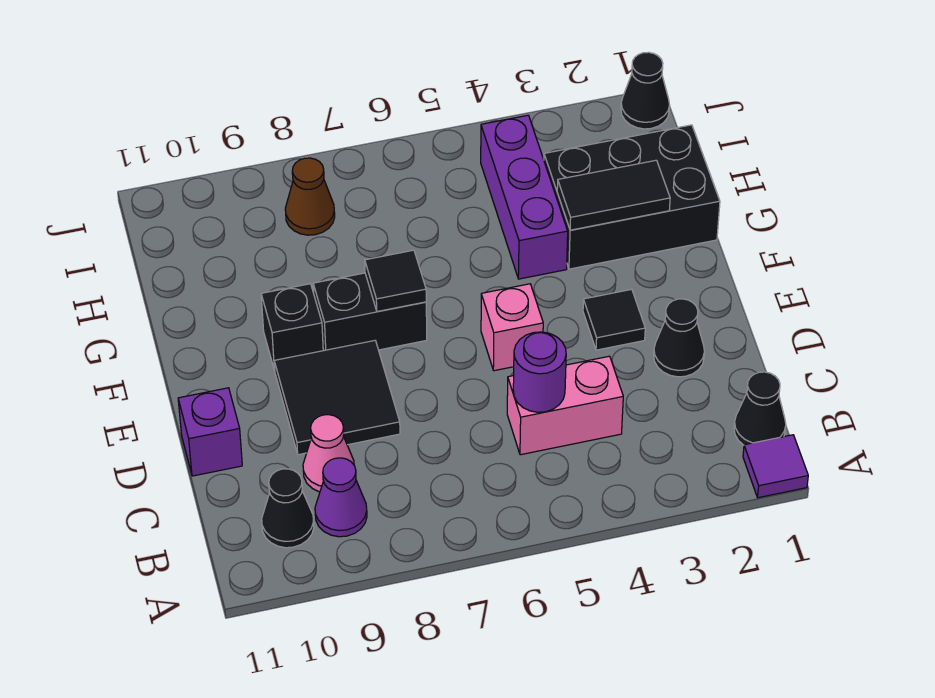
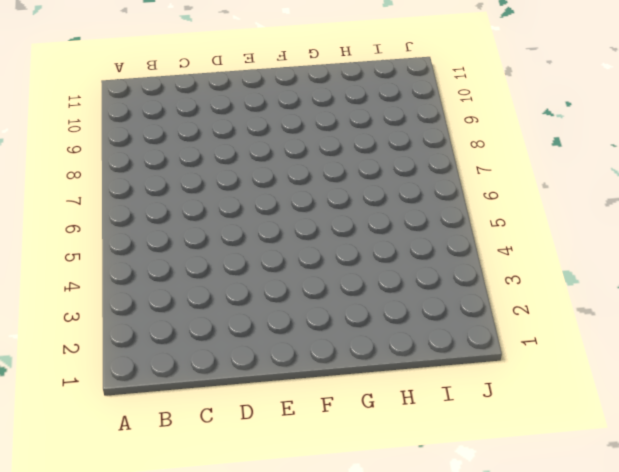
none -> purple 1x1 tile [743,435,808,498]
none -> black 1x1 cone [734,372,786,445]
none -> purple 1x1 cone [315,458,367,537]

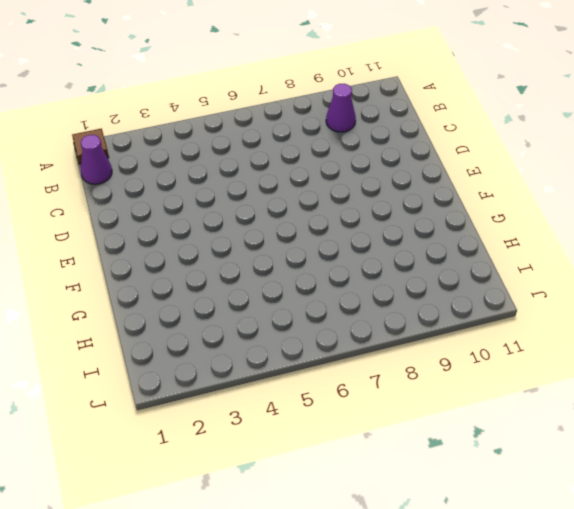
brown 1x1 tile [72,129,109,164] -> purple 1x1 tile [743,435,808,498]
purple 1x1 cone [81,135,112,184] -> black 1x1 cone [734,372,786,445]
none -> black 1x1 cone [262,469,314,548]
none -> pink 1x2 brick [507,356,623,455]
none -> pink 1x1 cone [303,415,354,492]

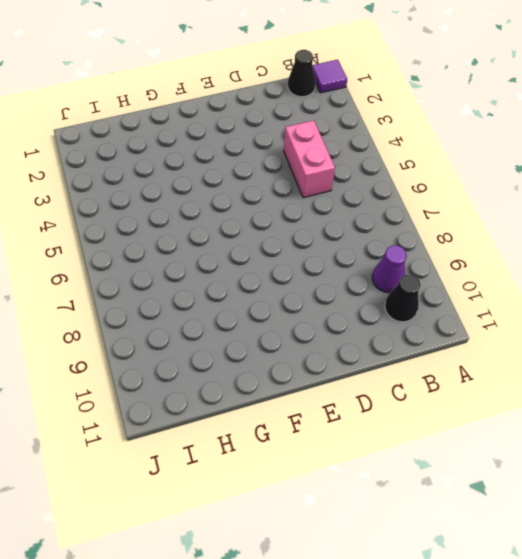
none -> pink 1x1 cone [303,415,354,492]
none -> black 1x1 cone [654,299,704,377]
none -> black 2x2 tile [274,341,400,455]

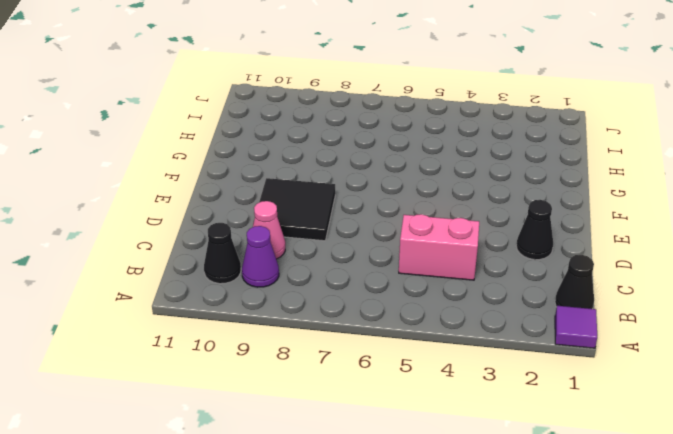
none -> purple 1x1 brick [178,388,242,476]
none -> black 1x1 tile [583,289,645,350]
none -> pink 1x1 brick [481,284,543,371]

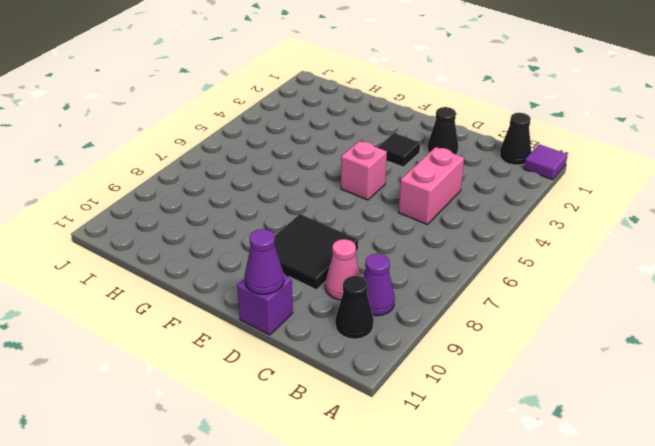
purple 1x1 cone [245,229,284,294] -> none
none -> black 1x2 brick [313,273,427,351]
none -> black 1x1 brick [261,284,323,370]
none -> black 2x3 brick [544,125,720,269]

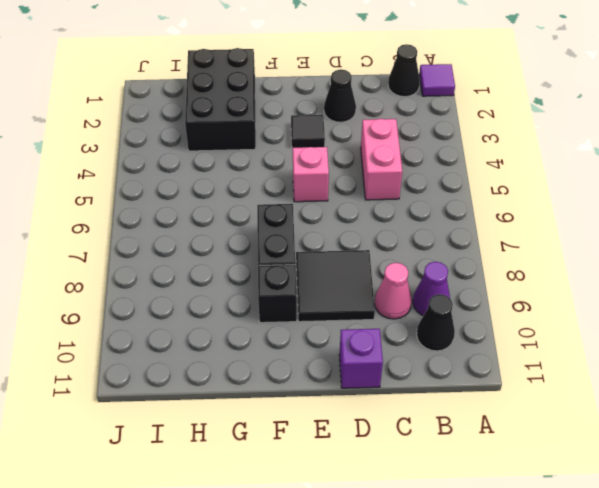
none -> purple 1x3 brick [481,115,568,279]
none -> brown 1x1 cone [285,158,335,235]
none -> black 1x1 cone [621,52,670,129]

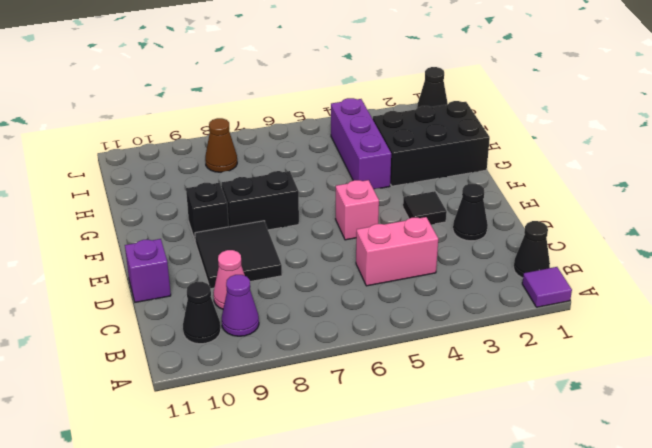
none -> purple 1x1 round brick [513,332,566,412]
none -> black 1x1 tile [365,250,426,311]
none -> black 1x2 tile [557,160,670,230]

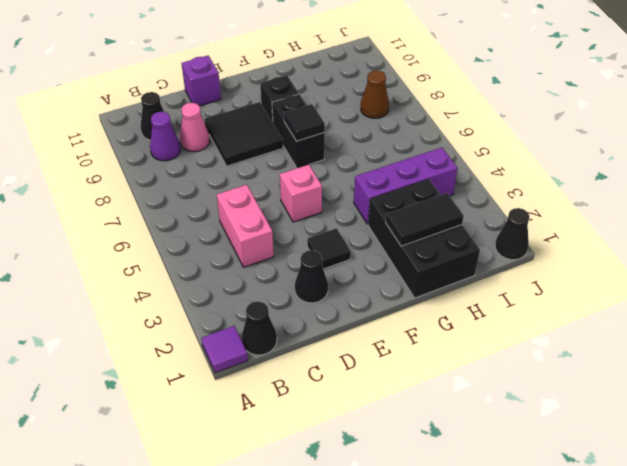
black 1x2 tile [386,193,464,246] -> black 1x2 tile turned to [557,160,670,230]
none -> purple 1x1 round brick [513,332,566,412]

